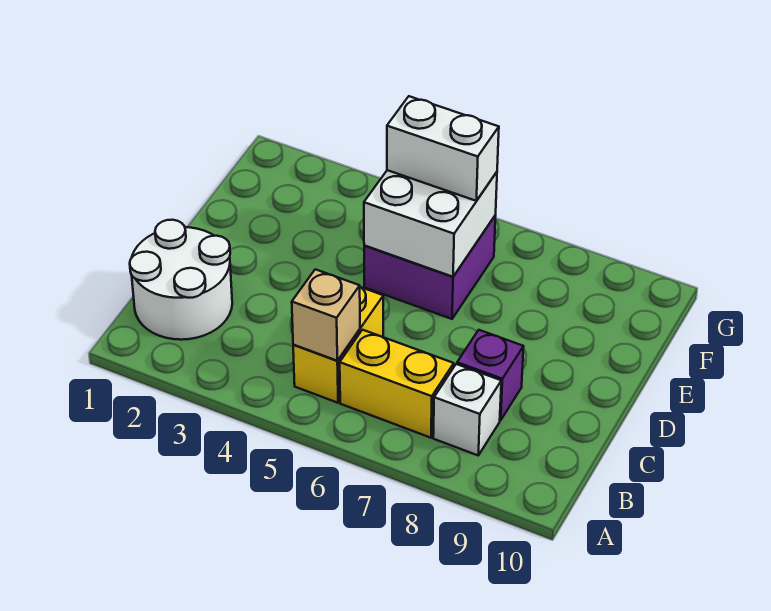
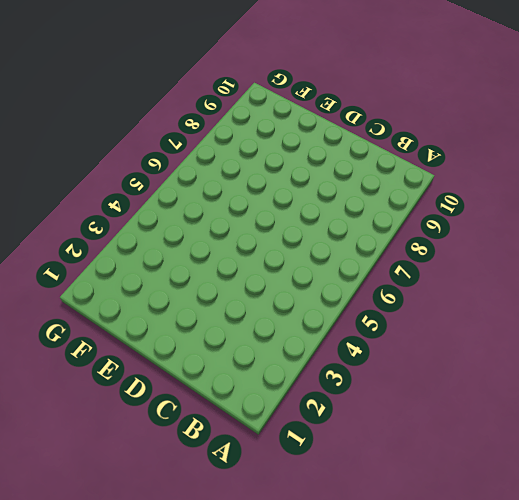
none -> white 2x2 round brick [130,220,232,340]
none -> yellow 1x2 brick [293,287,383,403]

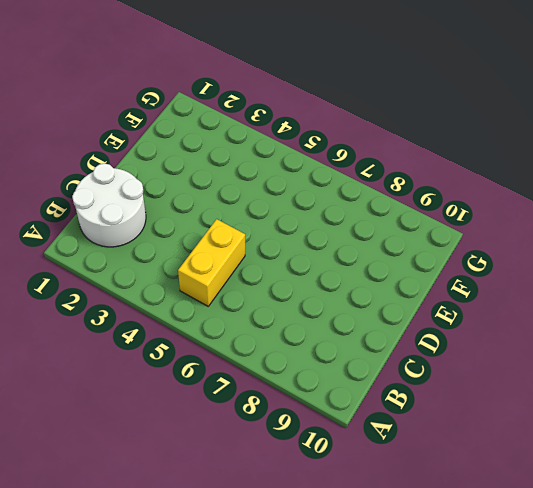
none -> yellow 1x2 brick [340,330,454,438]
none -> white 1x1 brick [433,364,501,455]

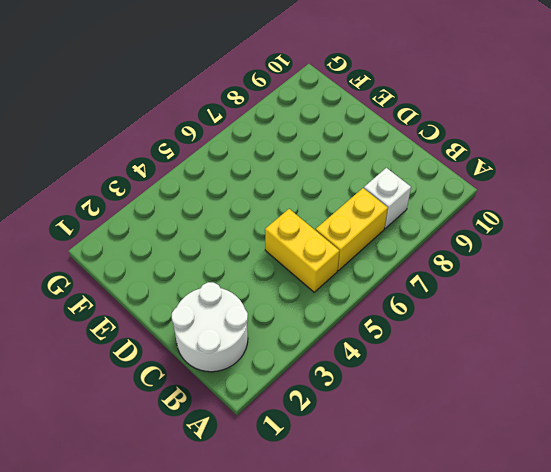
none -> purple 1x1 brick [457,330,524,420]
none -> purple 2x2 brick [364,215,496,319]

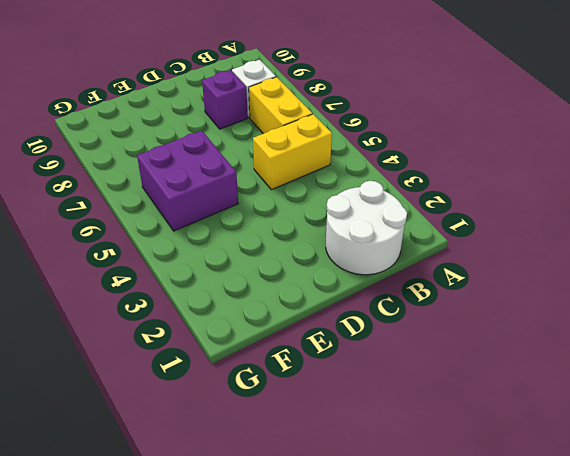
none -> tan 1x1 brick [292,269,360,361]
none -> white 2x2 brick [364,170,497,277]

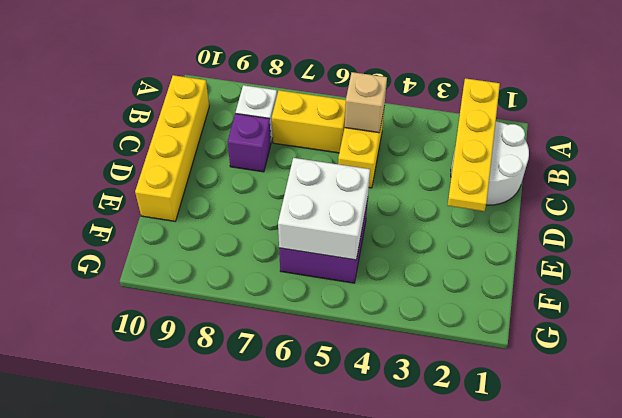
yellow 1x4 plate [447,78,500,211] -> none
yellow 1x4 brick [135,75,209,221] -> none
none -> white 1x2 brick [387,96,499,201]

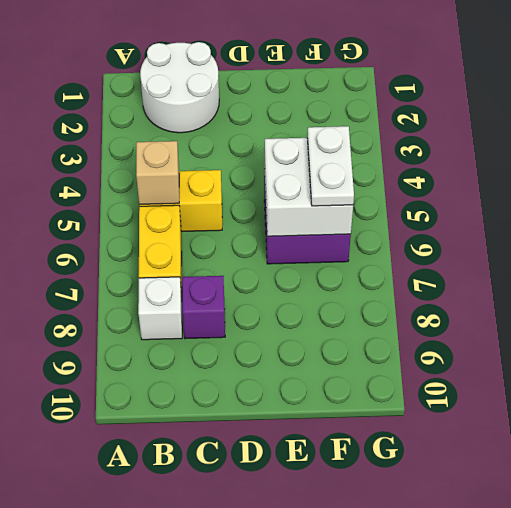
white 1x2 plate [307,126,354,206] -> white 1x2 brick [387,96,499,201]

